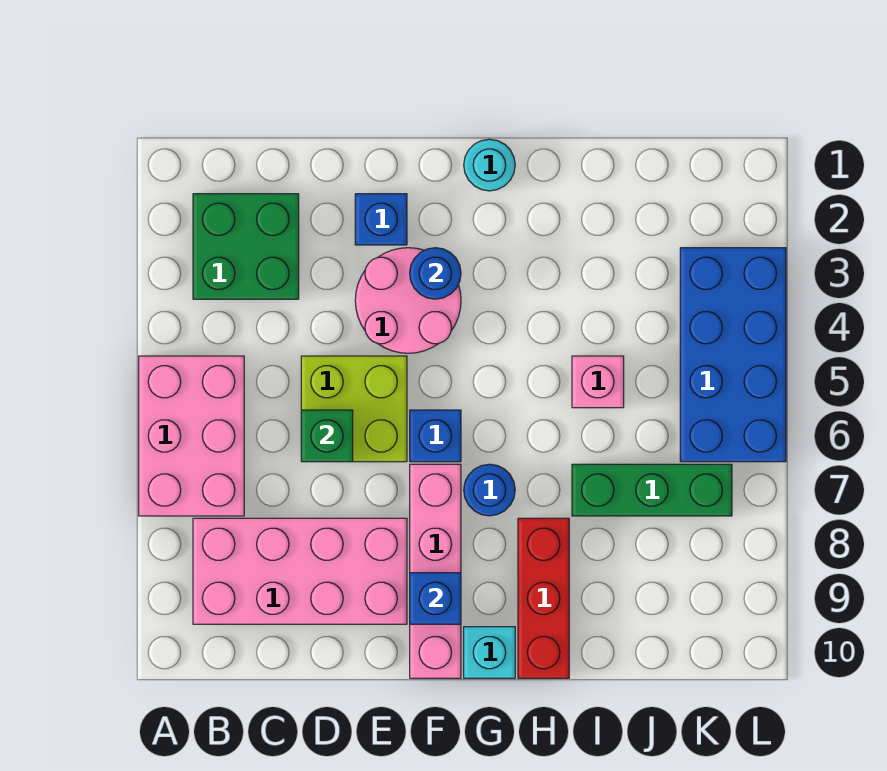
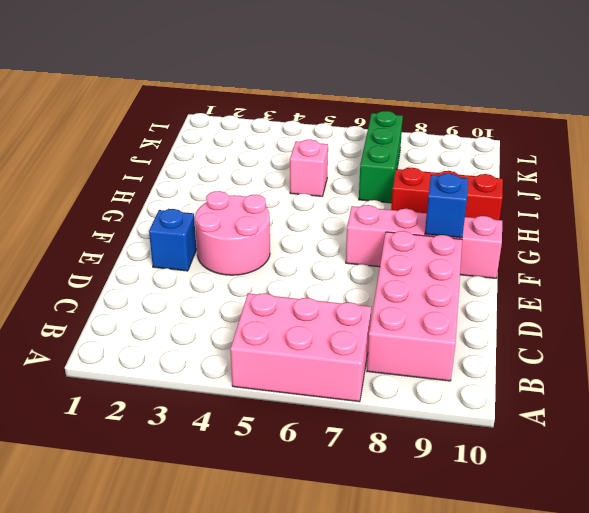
none -> green 2x2 brick [193,194,299,299]
none -> lime 2x2 brick [301,356,407,462]
none -> blue 1x1 brick [410,410,461,462]

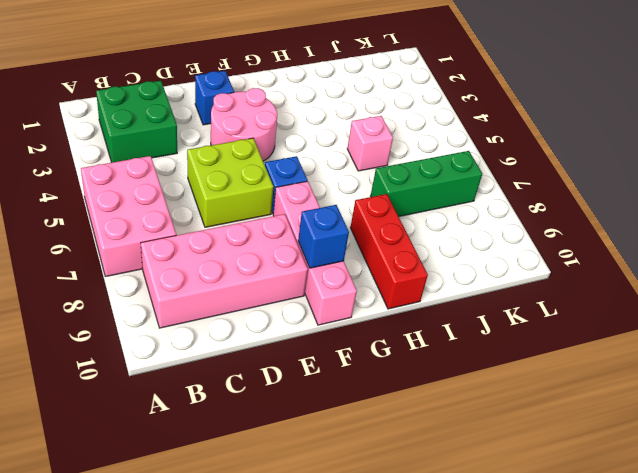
none -> cyan 1x1 round brick [464,139,515,191]
none -> blue 1x1 round brick [464,464,515,516]
none -> cyan 1x1 brick [464,627,515,678]

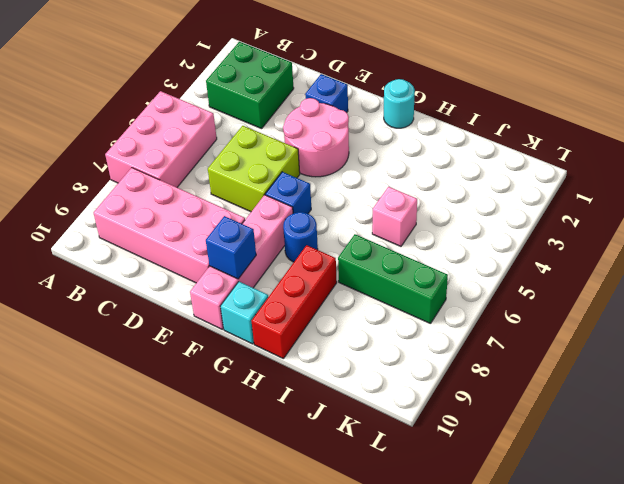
none -> blue 2x4 brick [680,248,786,462]
none -> green 1x1 brick [301,410,353,462]
none -> blue 1x1 round brick [410,248,461,299]

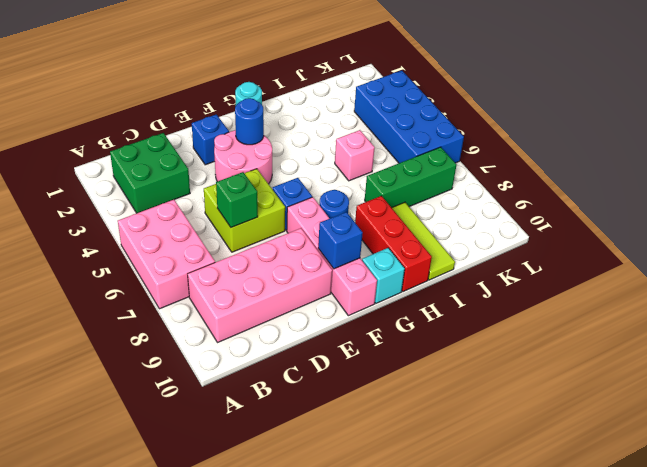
lime 1x3 tile [392,202,455,280] -> none

